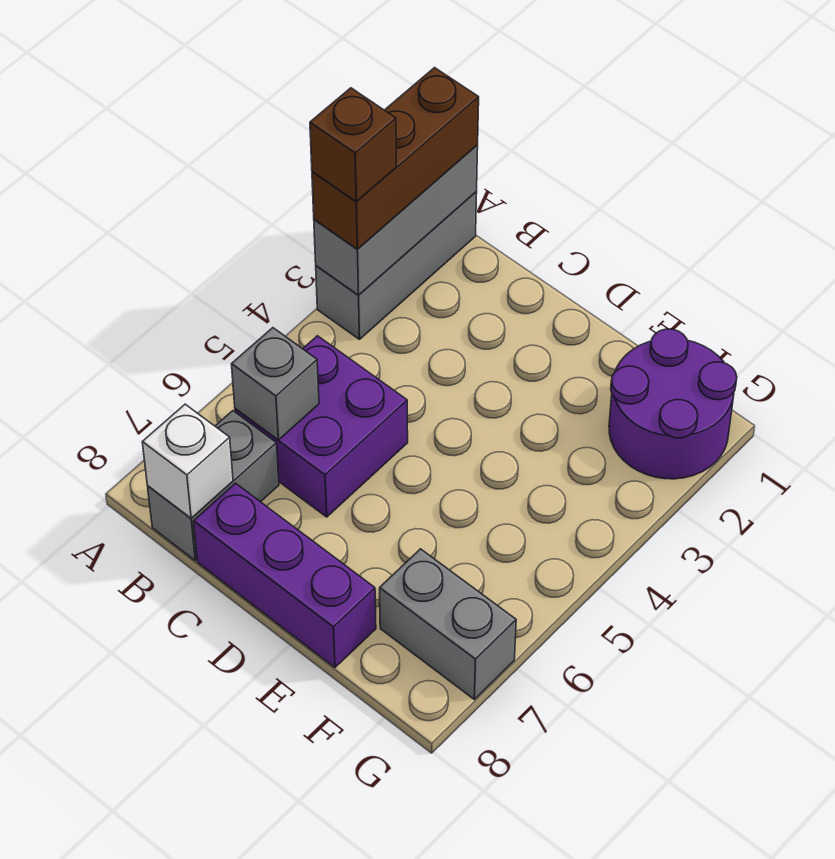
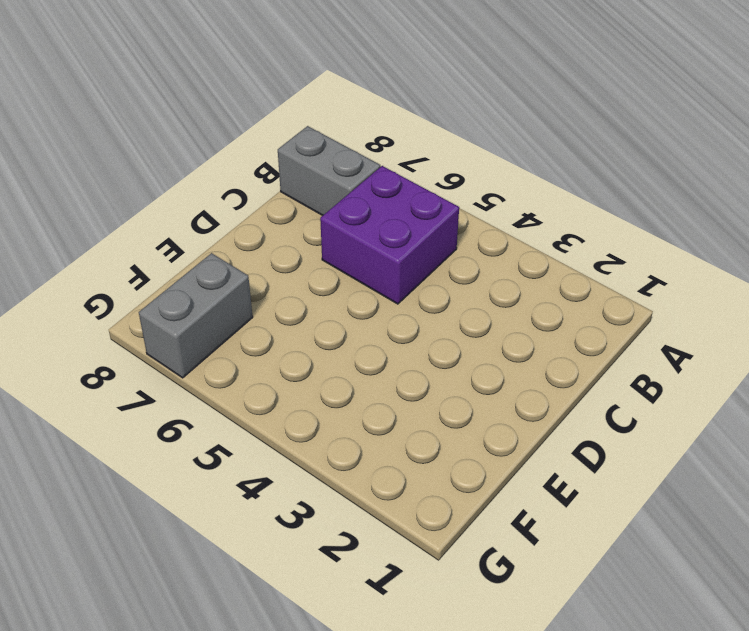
none -> grey 1x3 brick [316,192,477,339]
none -> purple 1x3 brick [194,483,376,667]

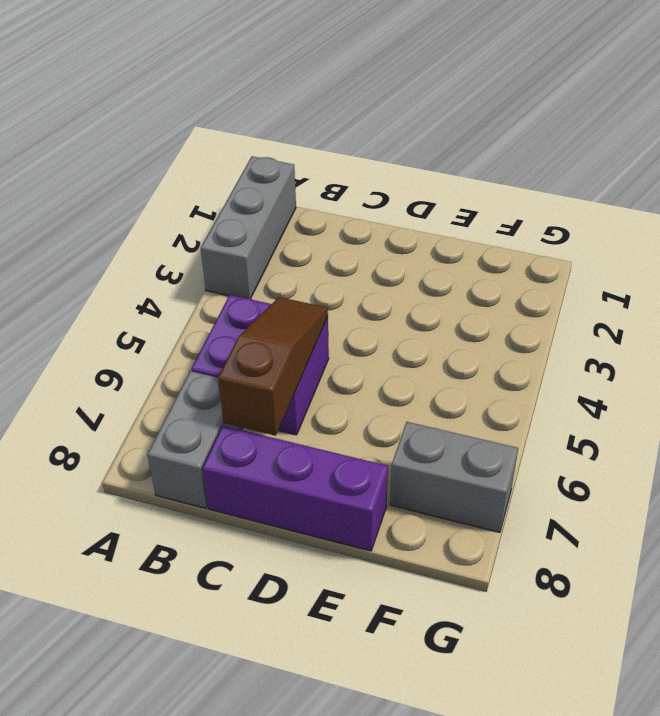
brown 1x3 slope [218,297,328,436] -> none
none -> purple 2x2 round brick [609,329,737,479]
none -> grey 1x3 brick [314,145,478,295]

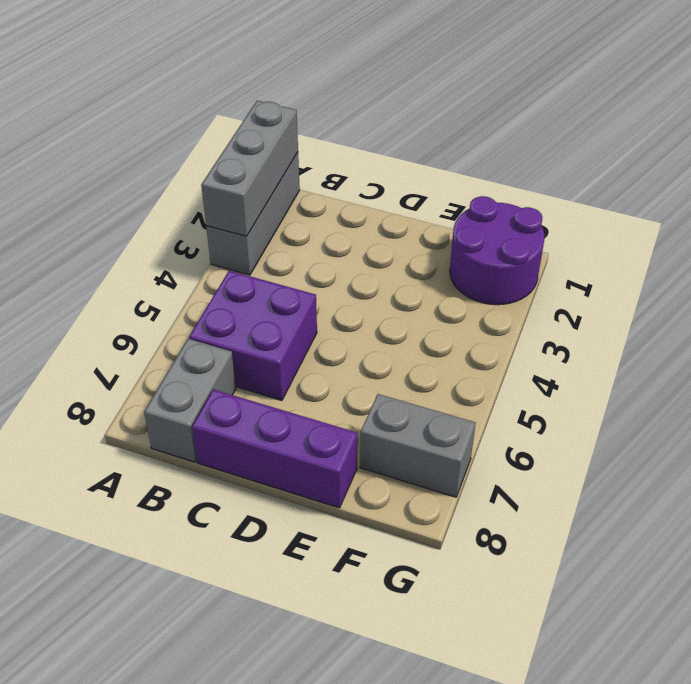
none -> grey 1x1 brick [232,328,319,440]
none -> white 1x1 brick [142,404,233,518]

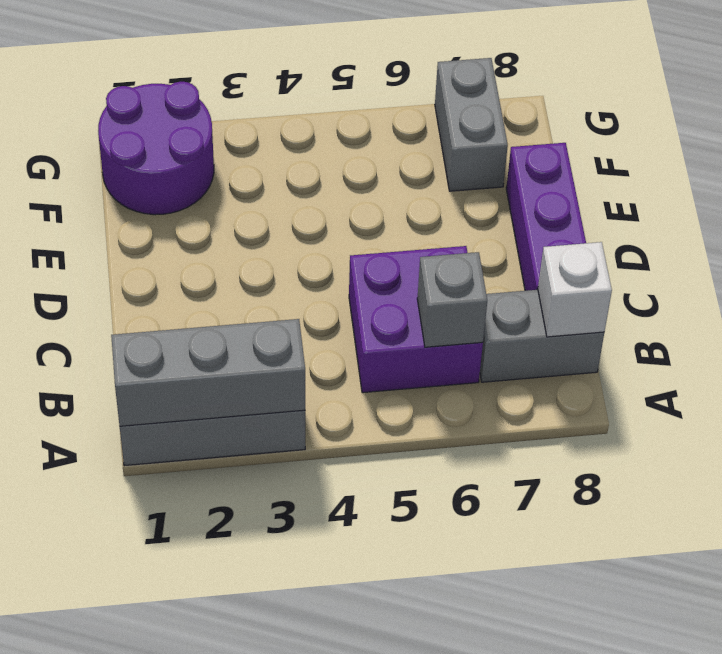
none -> brown 1x3 brick [312,68,479,249]
none -> brown 1x1 brick [310,88,396,202]

